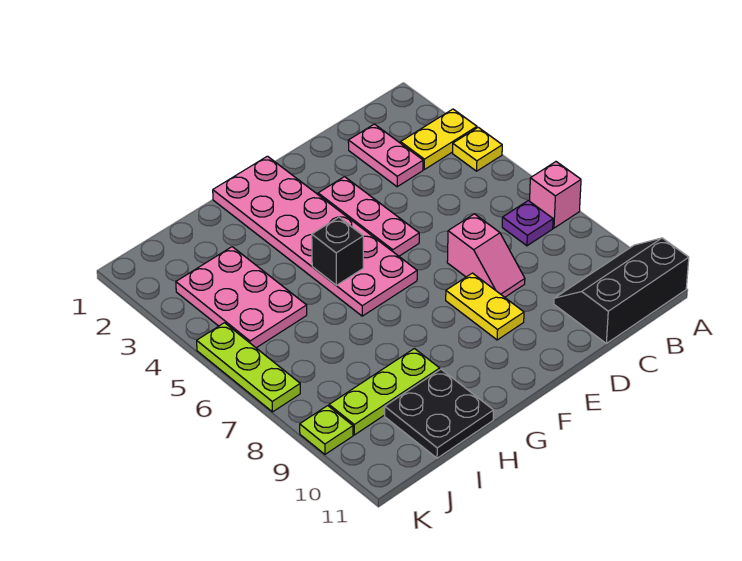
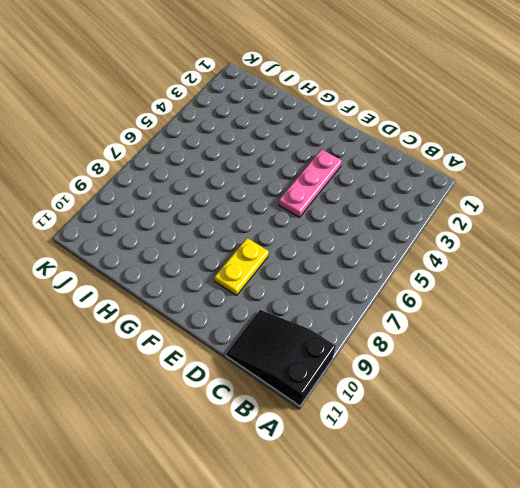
black 2x3 slope [226,310,336,406] -> black 2x3 slope turned to [554,238,689,343]
none -> yellow 1x2 plate [401,109,477,169]
none -> yellow 1x1 plate [453,127,502,171]
none -> pink 1x1 brick [530,162,581,228]

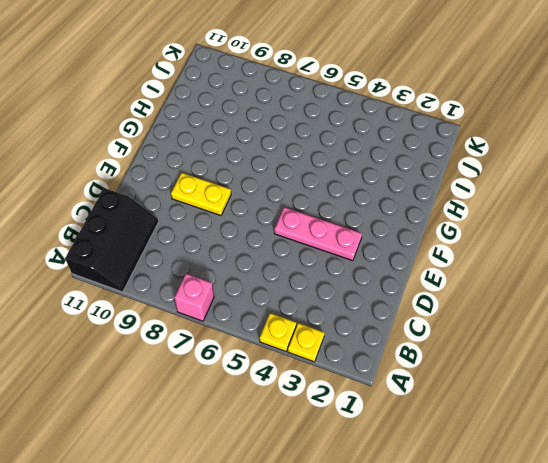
yellow 1x1 plate [288,323,325,362] -> yellow 1x2 plate [401,109,477,169]
none -> purple 1x1 plate [502,201,553,246]
none -> pink 1x2 plate [348,124,423,187]
none -> pink 1x2 slope [447,214,525,297]

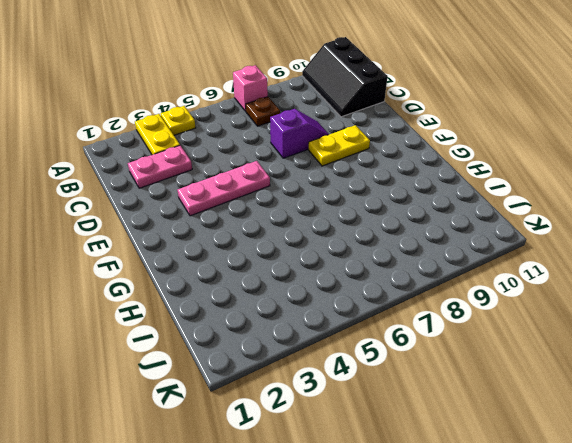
brown 1x1 plate [246,97,280,126] -> purple 1x1 plate [502,201,553,246]
purple 1x2 slope [270,109,329,158] -> pink 1x2 slope [447,214,525,297]
none -> pink 2x6 plate [213,156,417,316]
none -> lime 1x3 plate [329,349,440,435]
none -> black 2x2 plate [385,369,494,458]

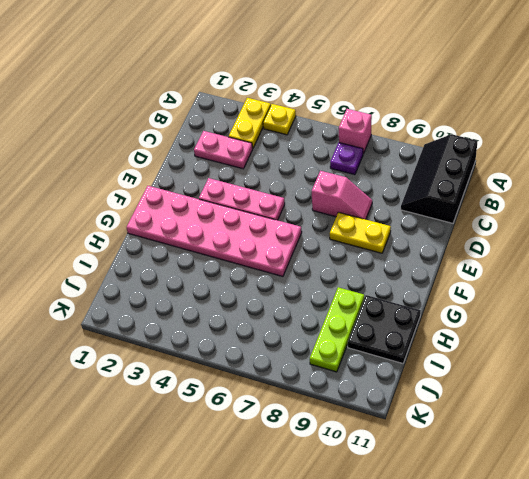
none -> pink 2x3 plate [176,247,307,348]
none -> lime 1x3 plate [197,323,300,412]
none -> lime 1x1 plate [300,406,353,454]

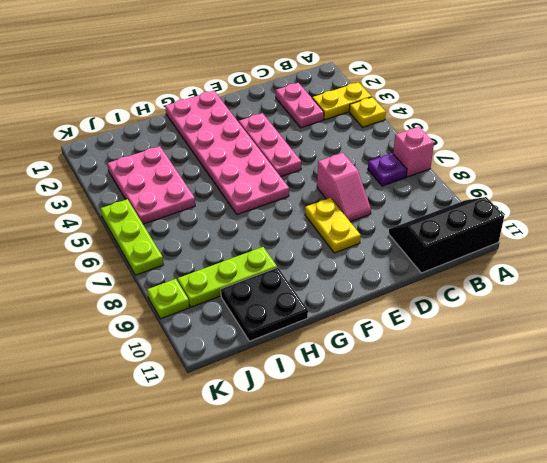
none -> black 1x1 brick [312,217,363,285]

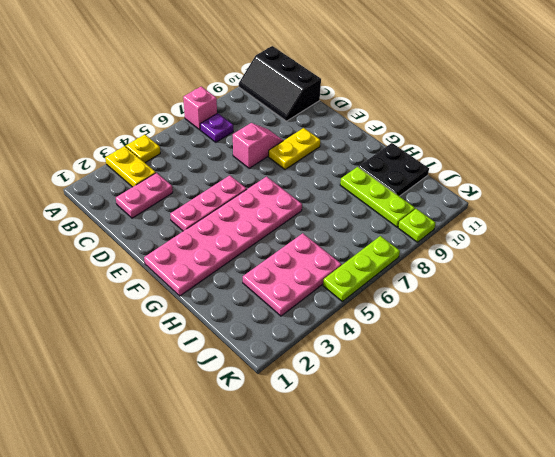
none -> black 1x1 brick [312,217,363,285]

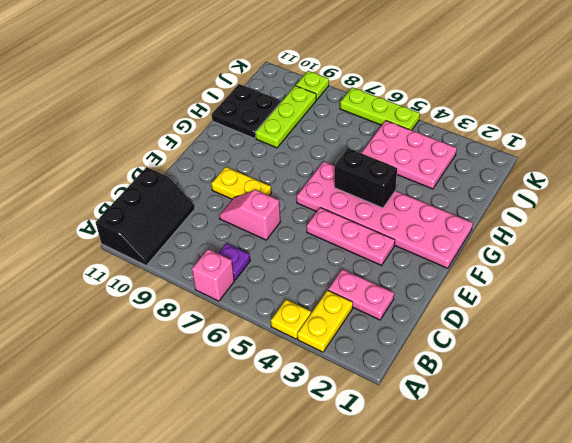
black 1x2 brick [335,148,397,208] -> black 1x1 brick [312,217,363,285]

